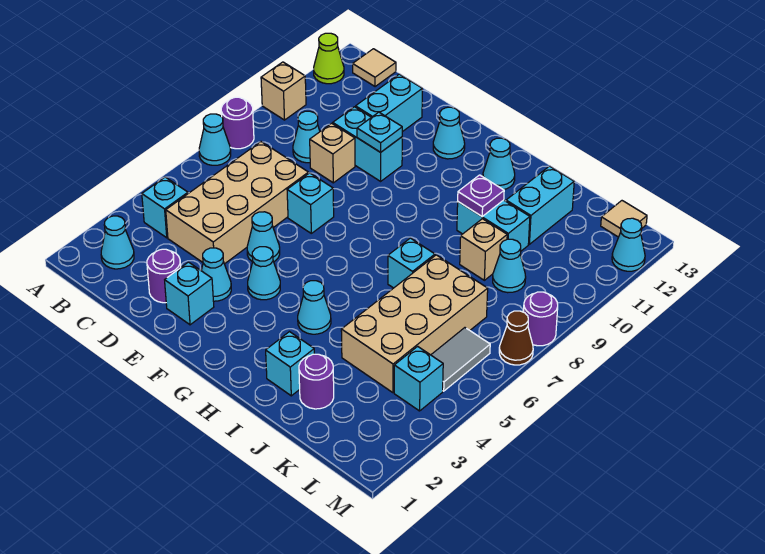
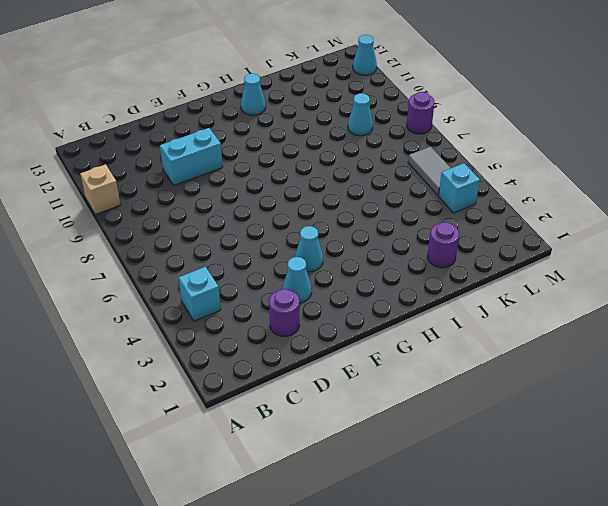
none -> cyan 1x1 cone [199,114,231,165]
none -> purple 1x1 round brick [221,97,254,149]
none -> lime 1x1 cone [314,33,344,84]
none -> cyan 1x1 cone [101,216,134,269]

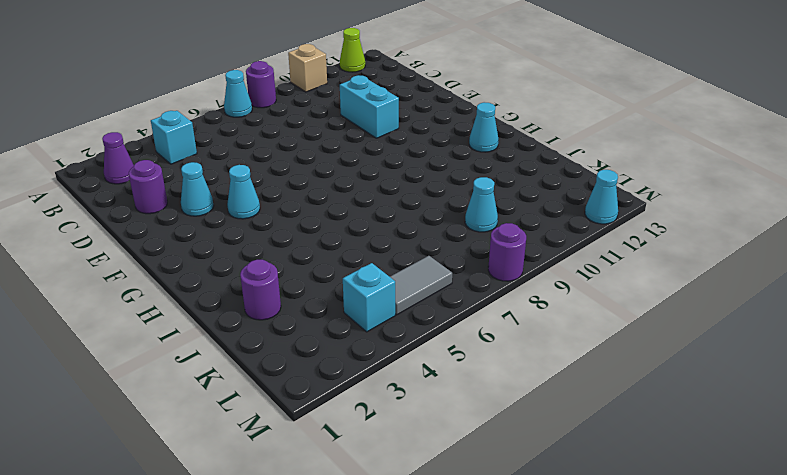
purple 1x1 cone [102,132,134,184] -> cyan 1x1 cone [101,216,134,269]
none -> tan 1x1 tile [353,49,396,87]
none -> tan 2x4 brick [166,142,308,264]
none -> cyan 1x1 cone [293,111,320,163]
none -> tan 1x1 brick [310,123,355,183]

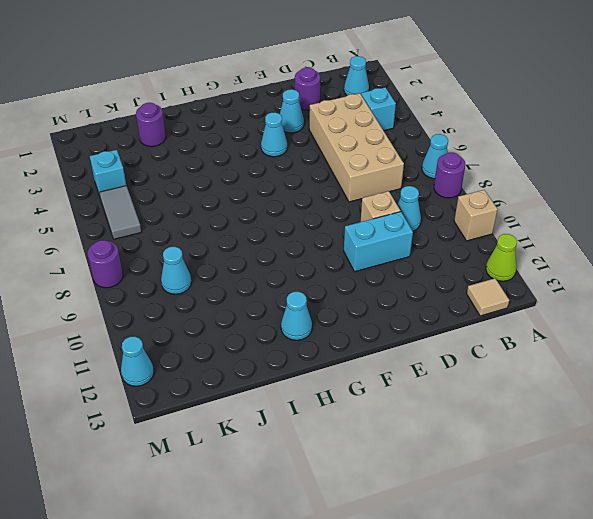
none -> cyan 1x2 brick [356,74,422,132]
none -> cyan 1x1 brick [165,262,214,325]
none -> cyan 1x1 cone [247,212,280,262]
none -> cyan 1x1 brick [287,173,334,233]

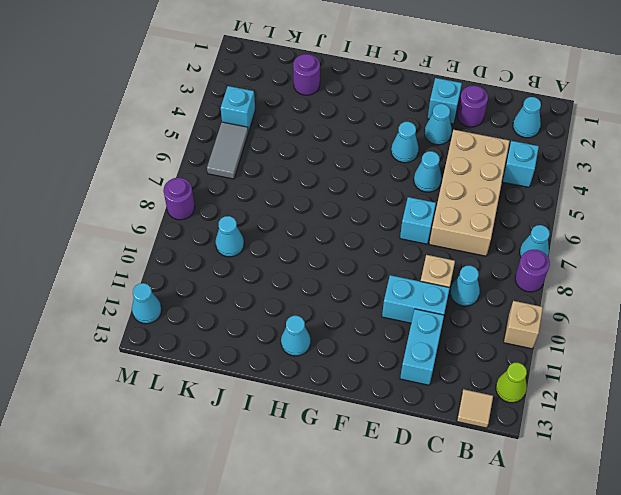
none -> cyan 1x1 cone [433,107,465,159]
none -> cyan 1x1 cone [298,281,331,334]
none -> cyan 1x1 brick [266,332,314,396]
none -> cyan 1x1 brick [388,238,435,288]

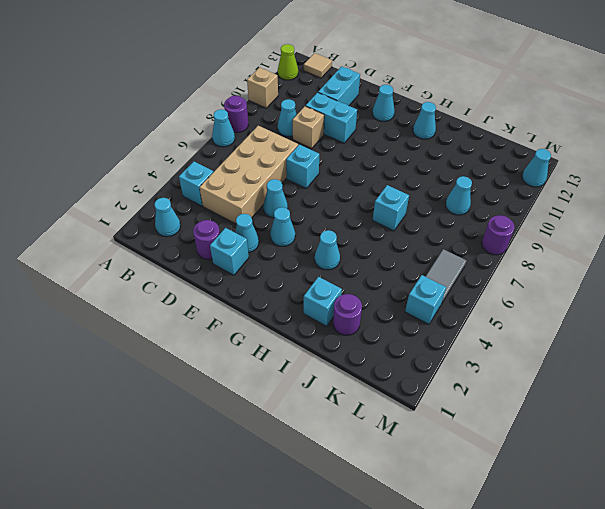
none -> cyan 1x2 brick [457,200,530,251]
none -> tan 2x4 brick [341,255,488,393]
none -> tan 1x1 brick [460,219,507,280]
none -> cyan 1x2 brick [506,166,574,244]

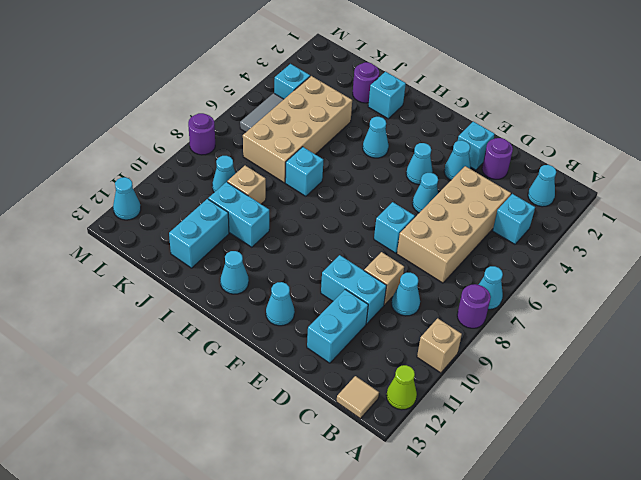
none -> tan 1x1 tile [601,201,647,237]
none -> brown 1x1 cone [499,311,533,365]
none -> cyan 1x1 plate [357,112,402,152]
none -> purple 1x1 plate [458,175,504,216]

